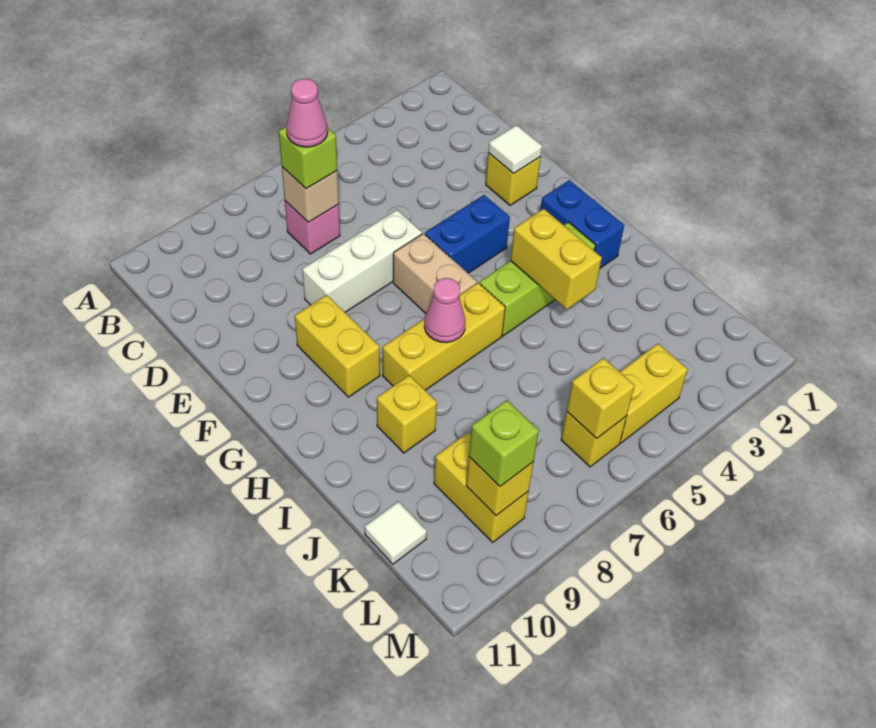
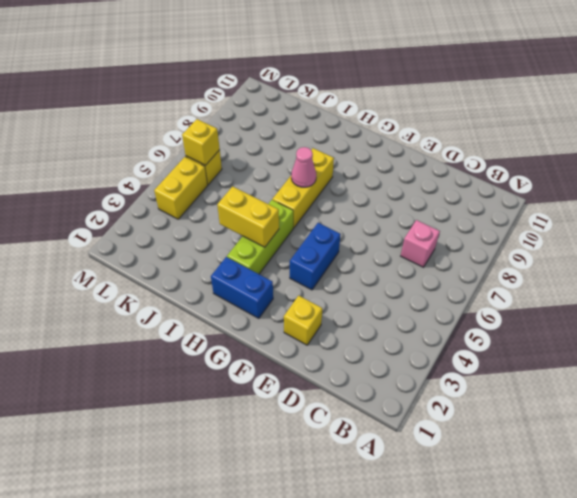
none -> white 1x3 brick [302,210,422,312]
none -> tan 1x2 brick [393,233,477,313]
none -> yellow 1x2 brick [295,295,380,397]

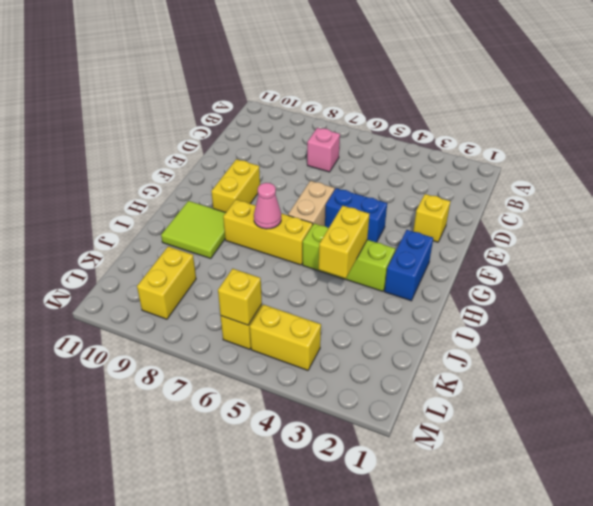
lime 2x2 tile [161,201,226,259] -> yellow 1x1 brick [377,375,437,453]
none -> white 1x3 brick [302,210,422,312]
none -> white 1x1 tile [365,501,427,564]
none -> tan 1x1 brick [282,167,339,222]

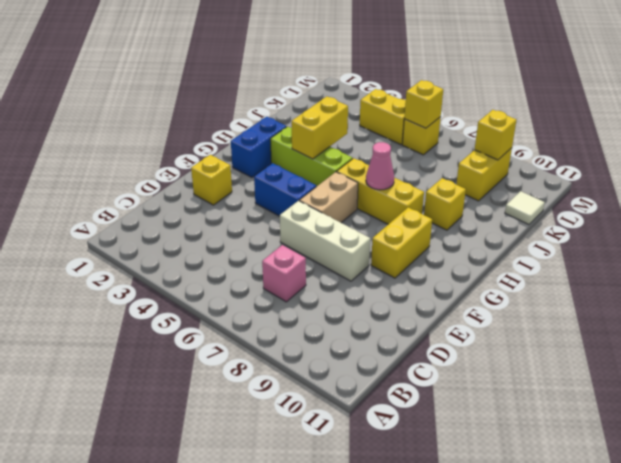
none -> tan 1x1 brick [282,167,339,222]
none -> white 1x1 tile [488,125,542,174]
none -> lime 1x1 brick [279,127,337,189]

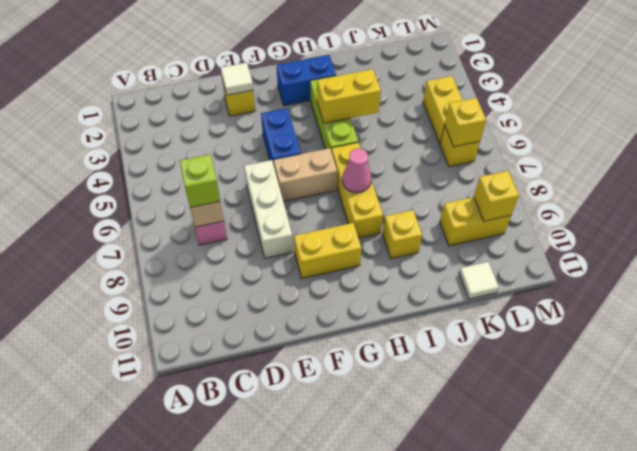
none -> lime 1x1 brick [469,400,539,487]
none -> pink 1x1 cone [286,79,328,147]

